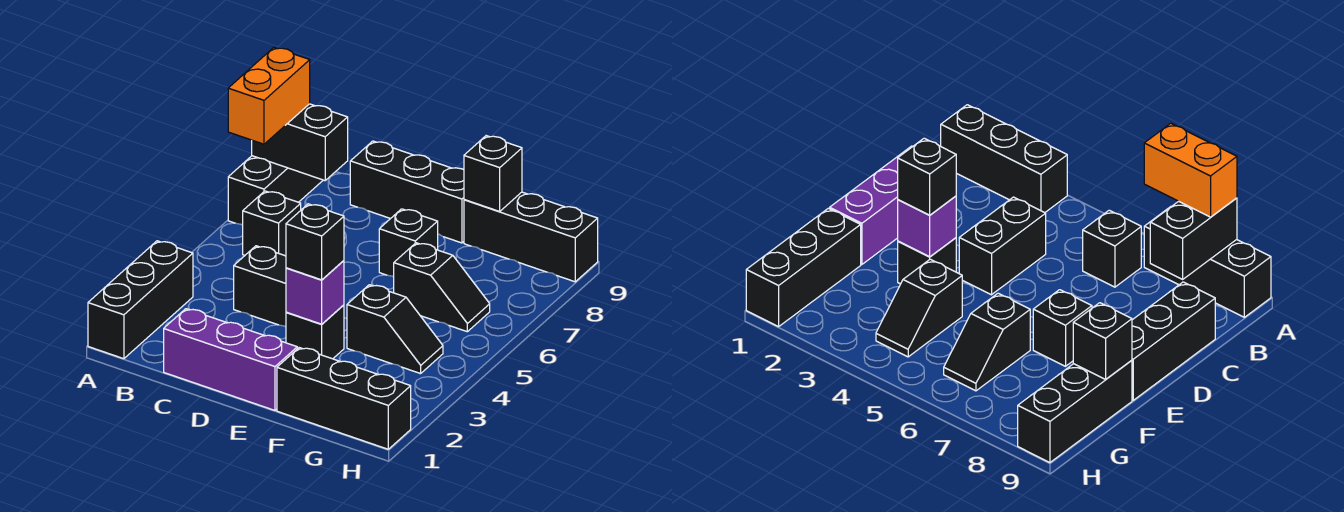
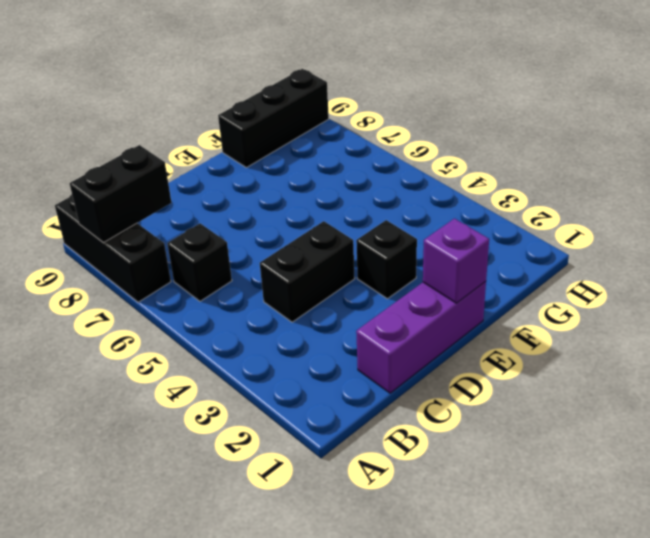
purple 1x1 brick [423,219,489,303] -> purple 1x1 brick moved to [286,261,344,324]
none -> black 1x3 brick [88,241,193,359]
none -> black 1x3 brick [350,141,464,243]
none -> black 1x1 brick [379,209,438,277]

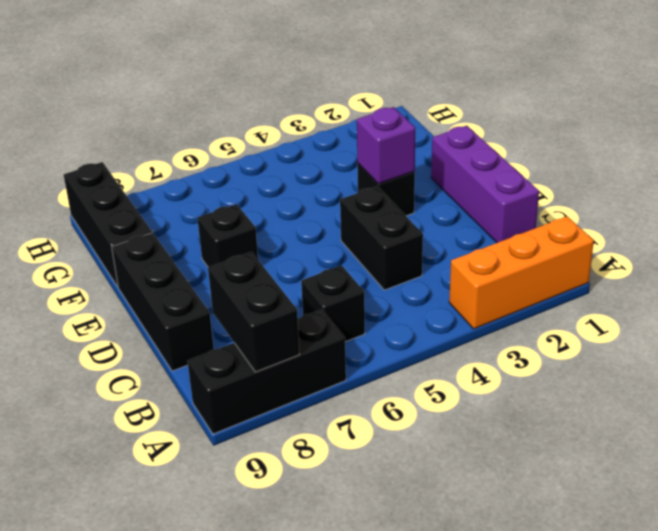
orange 1x3 brick [449,216,594,329] -> black 1x3 brick [88,241,193,359]
none -> black 1x3 brick [277,348,411,449]
none -> black 1x2 slope [347,285,443,374]
none -> black 1x2 slope [394,243,490,332]

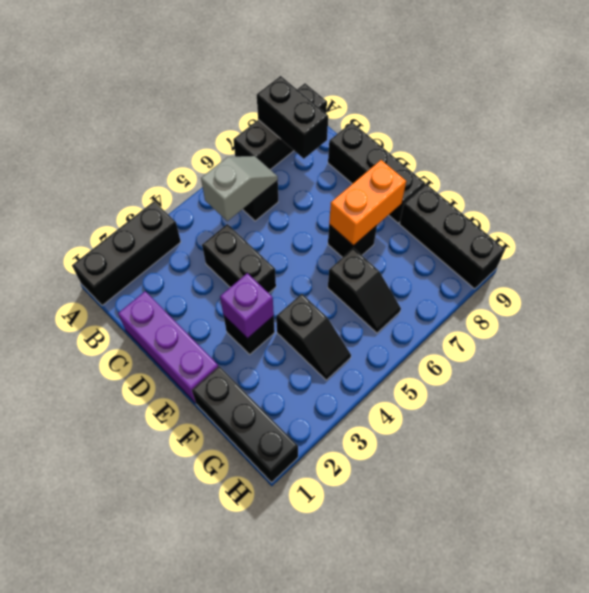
grey 1x2 slope [201,156,278,221] -> none
orange 1x2 brick [329,160,406,246] -> orange 1x2 brick moved to [228,48,310,144]
none -> black 1x1 brick [464,136,522,211]
none -> black 1x1 brick [286,204,344,280]

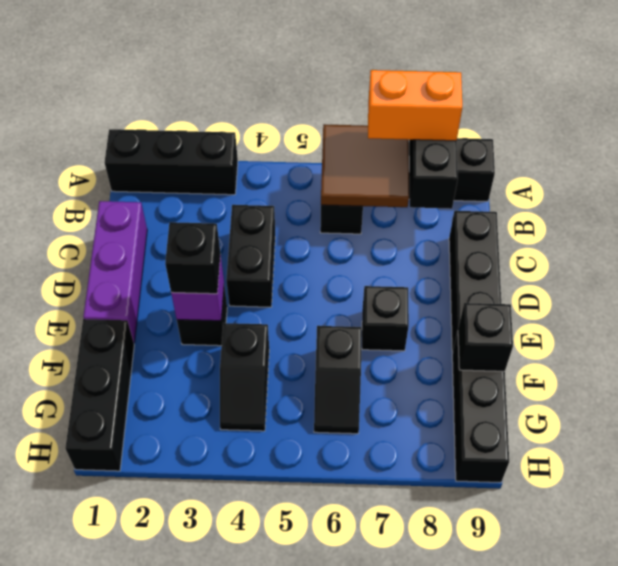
brown 2x2 tile [321,124,409,207] -> none

